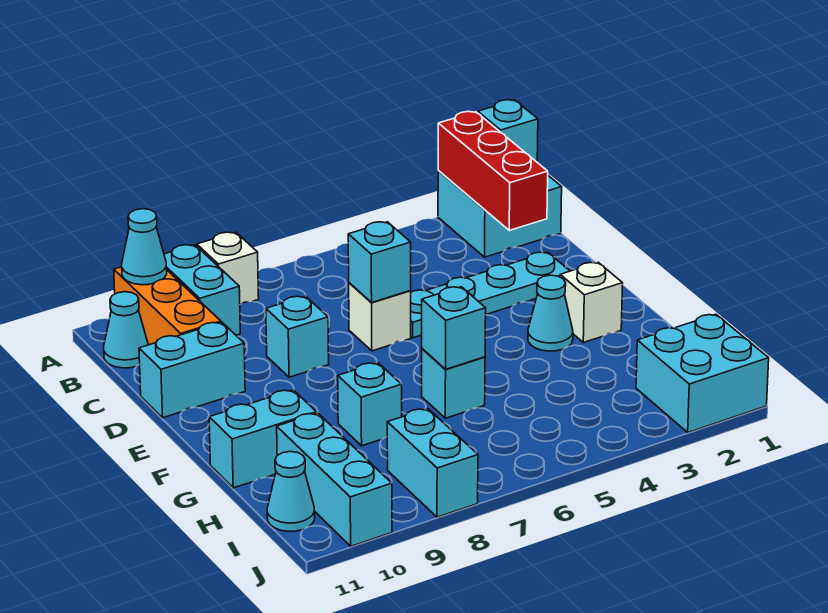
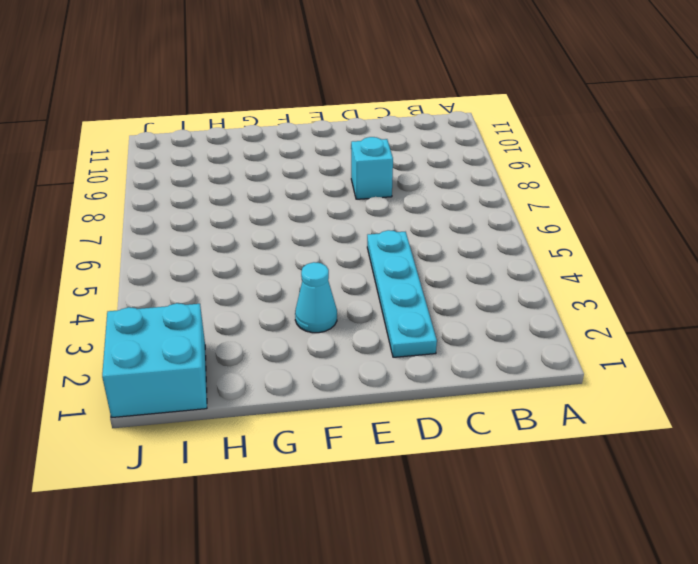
none -> cyan 2x2 brick [438,171,562,257]
none -> white 1x1 brick [197,232,259,304]
none -> cyan 1x2 brick [164,245,240,335]

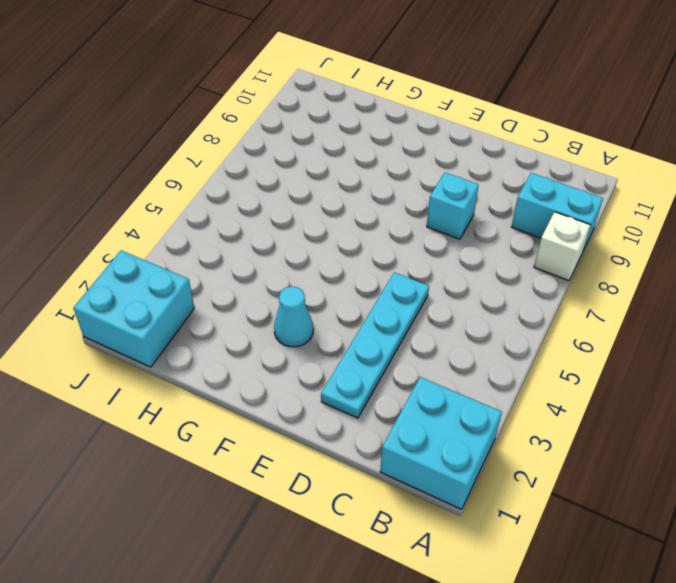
none -> orange 1x3 brick [114,267,221,345]
none -> cyan 1x1 cone [104,292,148,368]
none -> white 1x1 brick [349,283,411,351]

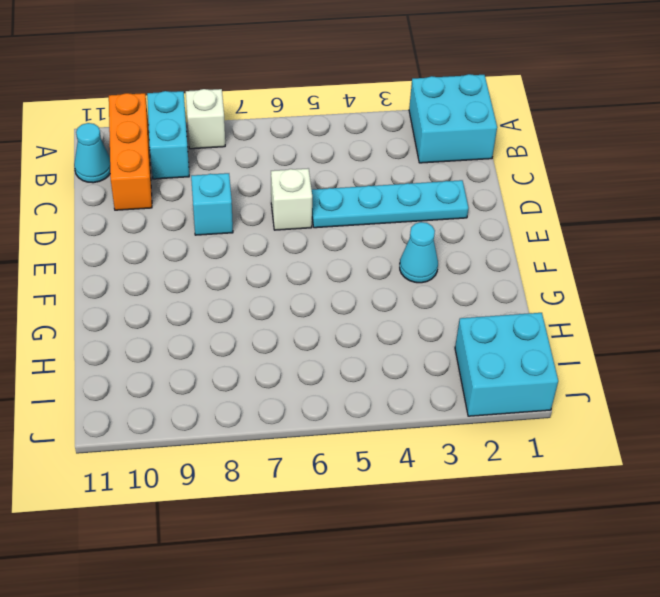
none -> cyan 1x2 brick [139,322,245,418]
none -> white 1x1 brick [560,262,623,343]
none -> cyan 1x1 brick [422,349,485,418]

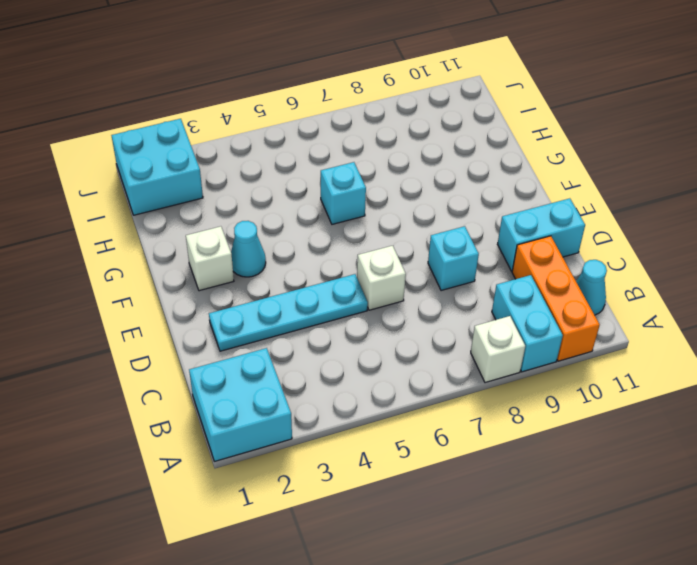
none -> cyan 1x1 brick [338,363,402,446]
none -> cyan 1x2 brick [209,390,317,488]
none -> cyan 1x3 brick [277,413,392,546]

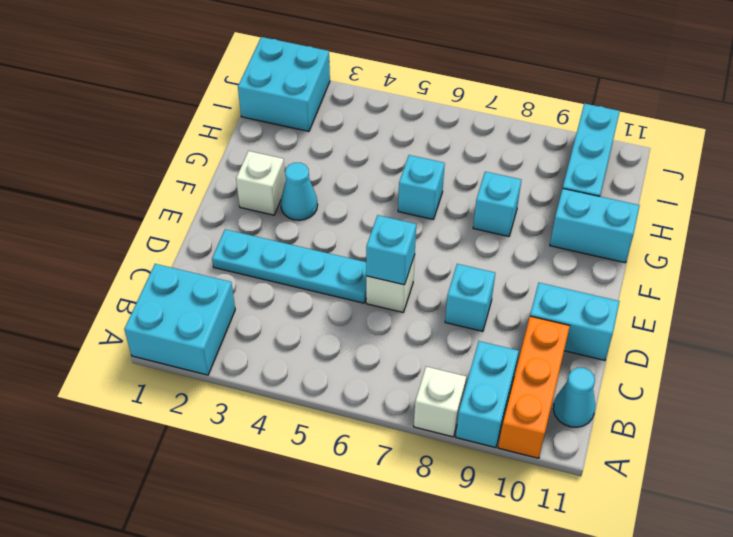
none -> cyan 1x2 brick [387,409,478,517]
none -> cyan 1x1 cone [267,452,315,531]
none -> cyan 1x1 brick [478,100,538,162]

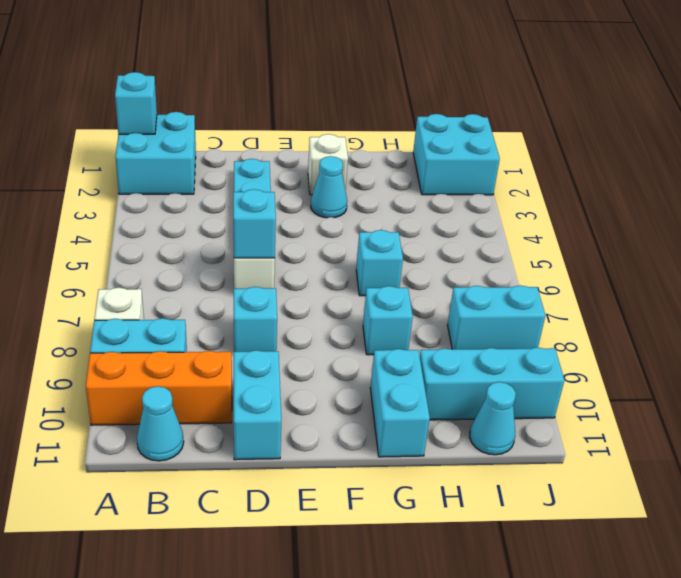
none -> red 1x3 brick [438,111,548,230]
none -> cyan 1x1 cone [122,209,167,285]
none -> cyan 1x1 brick [422,287,486,369]

